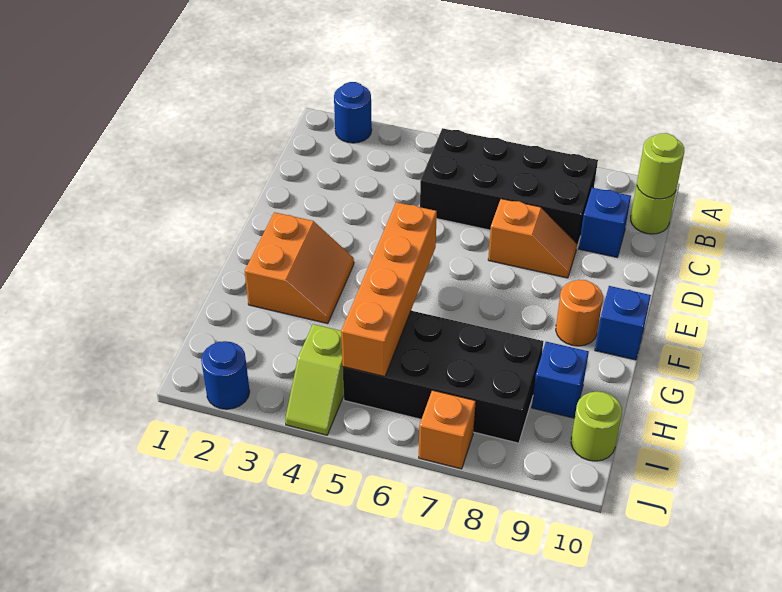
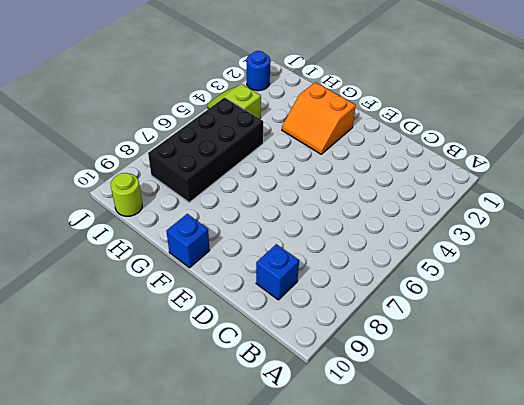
none -> blue 1x1 round brick [334,82,372,143]
none -> black 2x4 brick [420,128,598,246]
none -> lime 1x1 round brick [631,185,676,234]

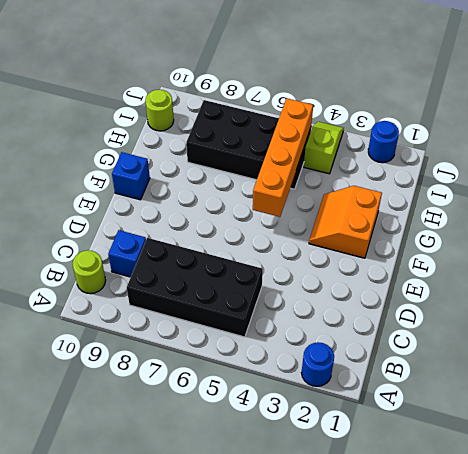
none -> orange 1x2 slope [488,199,577,278]
none -> orange 1x1 round brick [556,280,603,346]
none -> blue 1x1 brick [532,342,589,418]

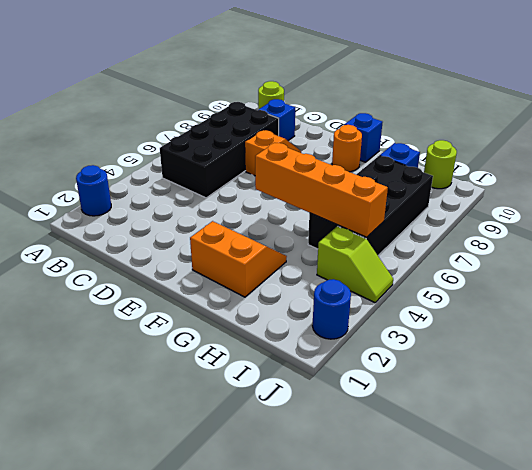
none -> orange 1x1 brick [419,390,476,469]
none -> lime 1x1 round brick [637,133,684,199]

